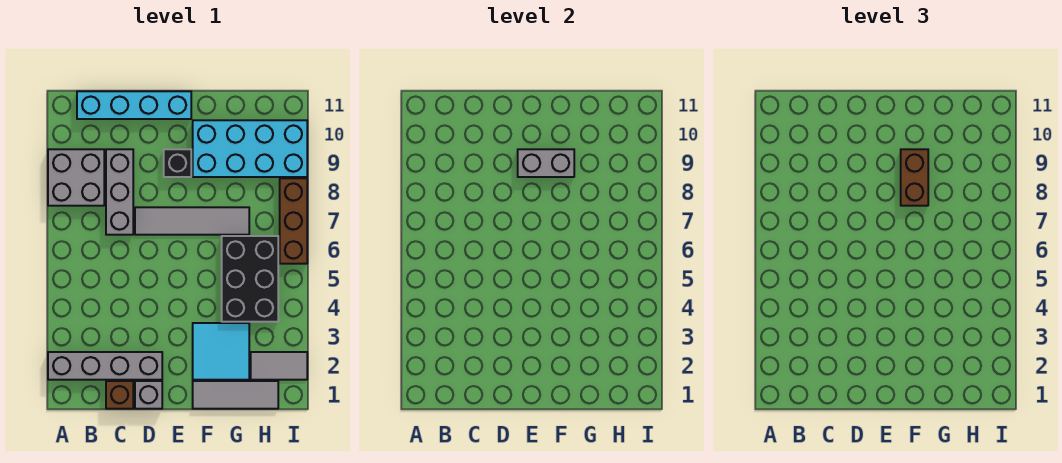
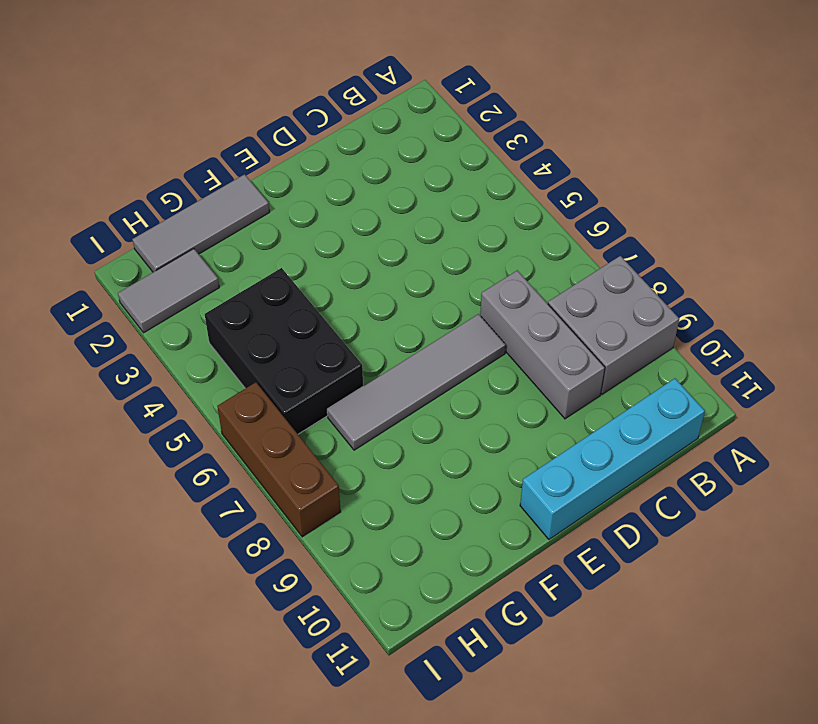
none -> grey 1x4 brick [48,352,162,380]
none -> brown 1x1 brick [106,381,133,409]
none -> grey 1x1 brick [135,381,162,409]

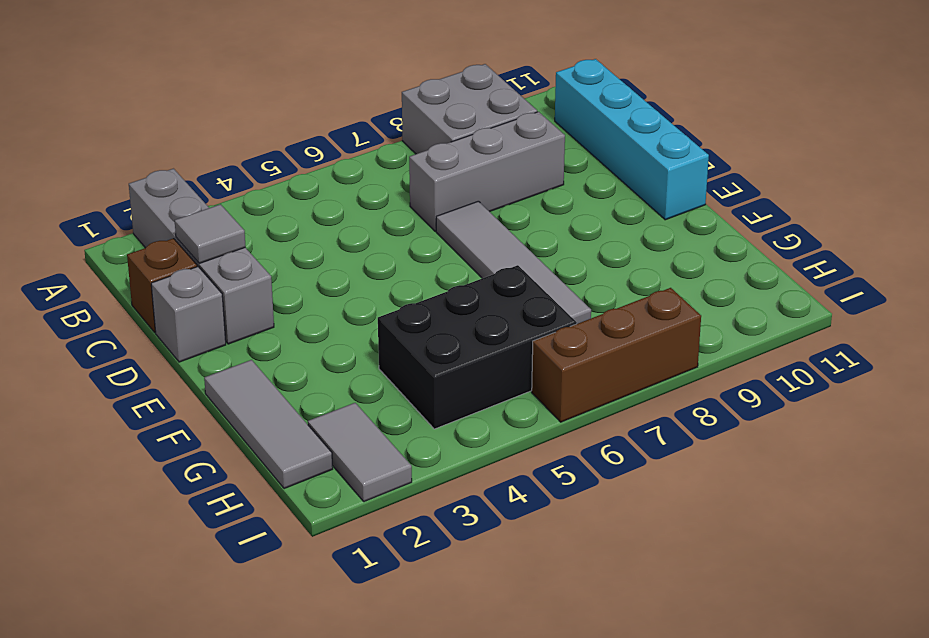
grey 1x1 tile [175,204,246,263] -> none
none -> black 1x1 brick [164,149,191,177]
none -> cyan 2x2 tile [193,323,249,380]
none -> cyan 2x4 brick [193,120,307,177]

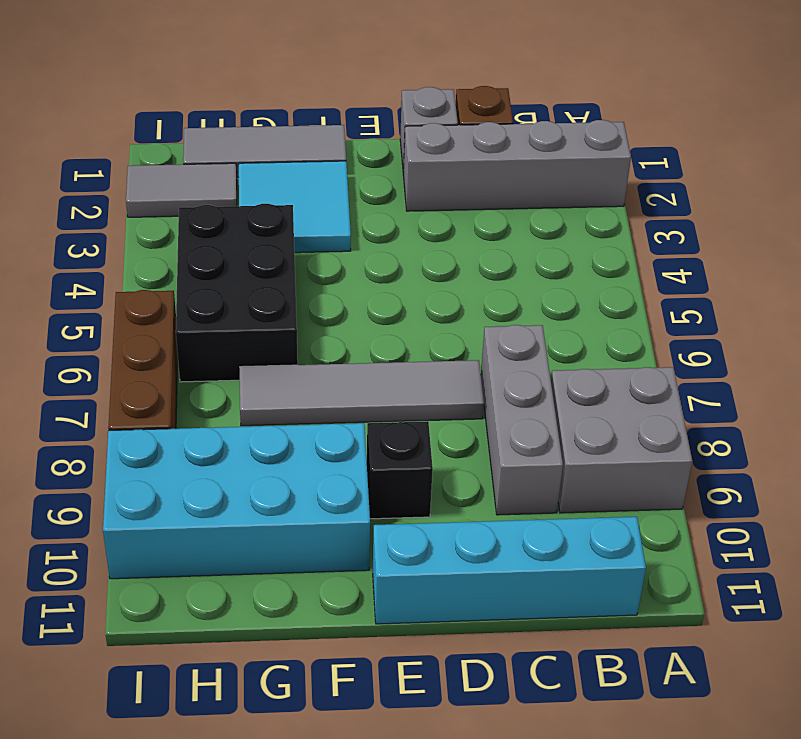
none -> grey 1x2 brick [518,149,574,177]
none -> brown 1x2 brick [901,149,928,206]

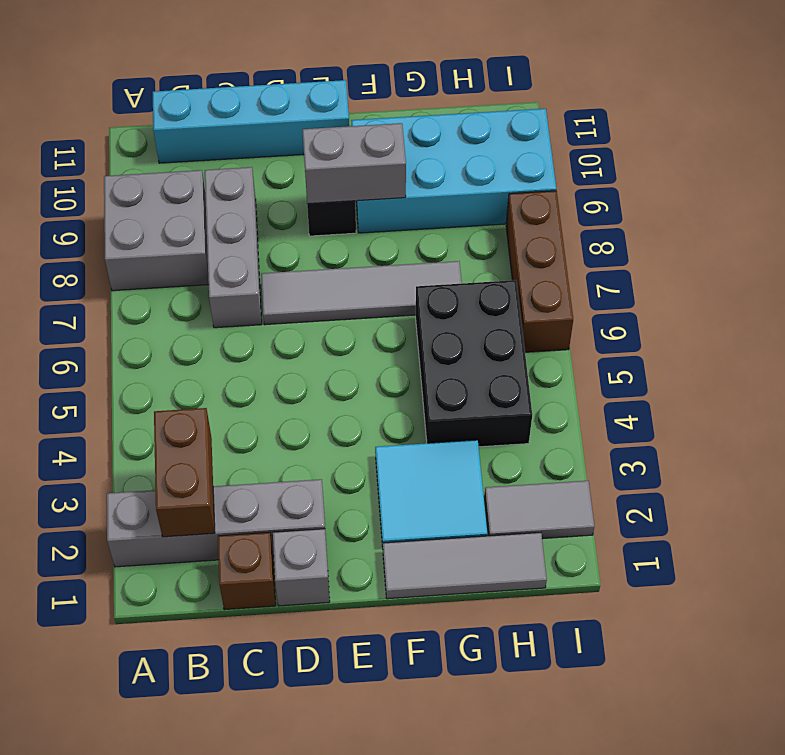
brown 1x2 brick [154,408,215,537] -> brown 1x2 brick moved to [901,149,928,206]

